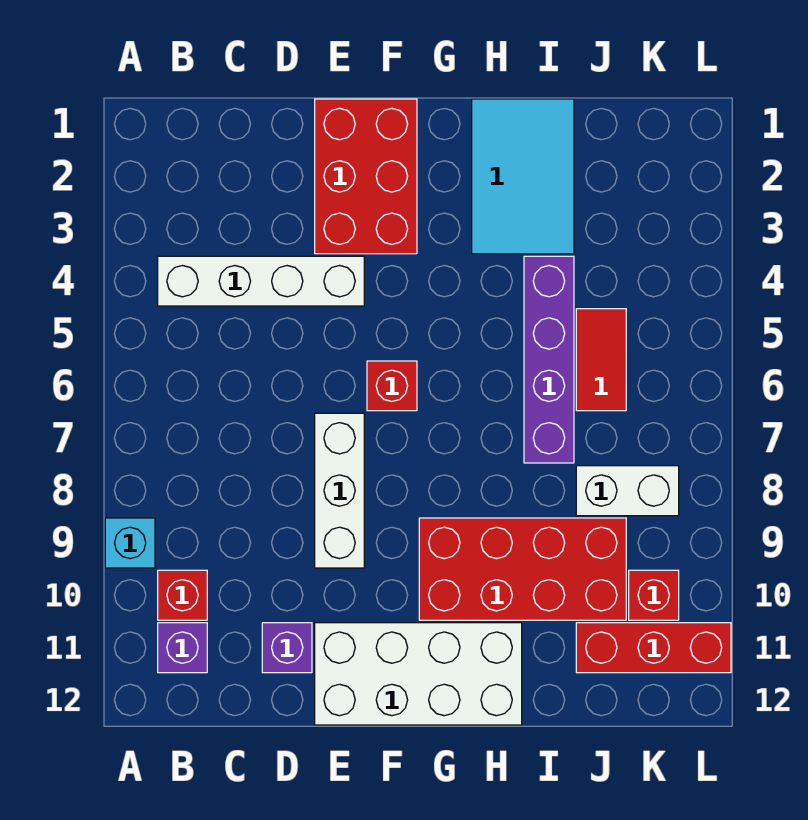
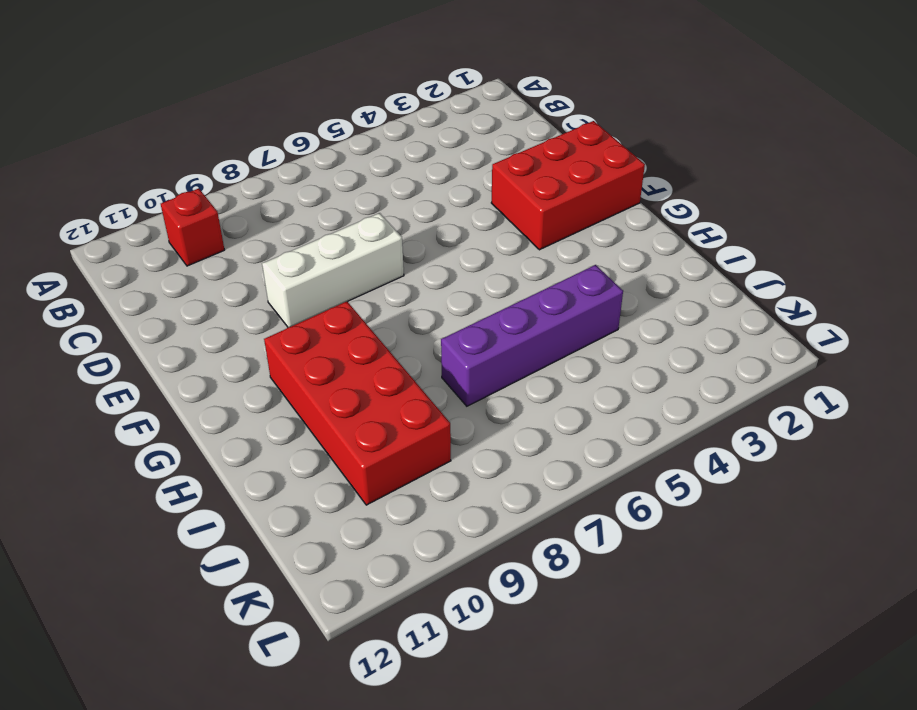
none -> cyan 1x1 brick [105,518,155,568]
none -> white 1x4 brick [158,256,364,306]
none -> purple 1x1 brick [158,623,207,673]

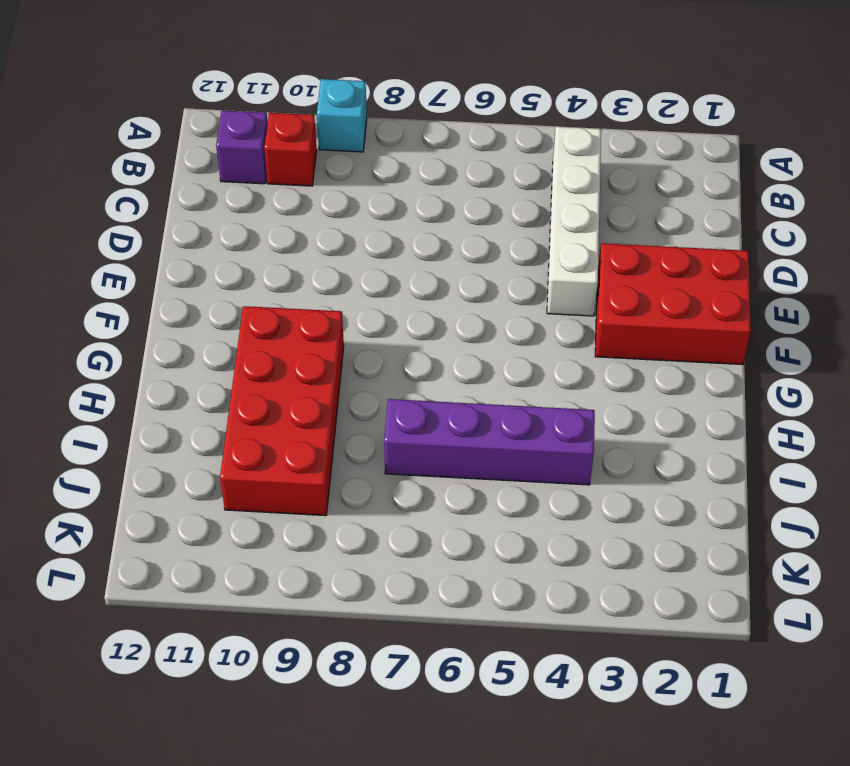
none -> purple 1x1 brick [262,623,312,673]
none -> white 1x3 brick [315,413,364,568]
none -> white 2x4 brick [315,623,522,725]

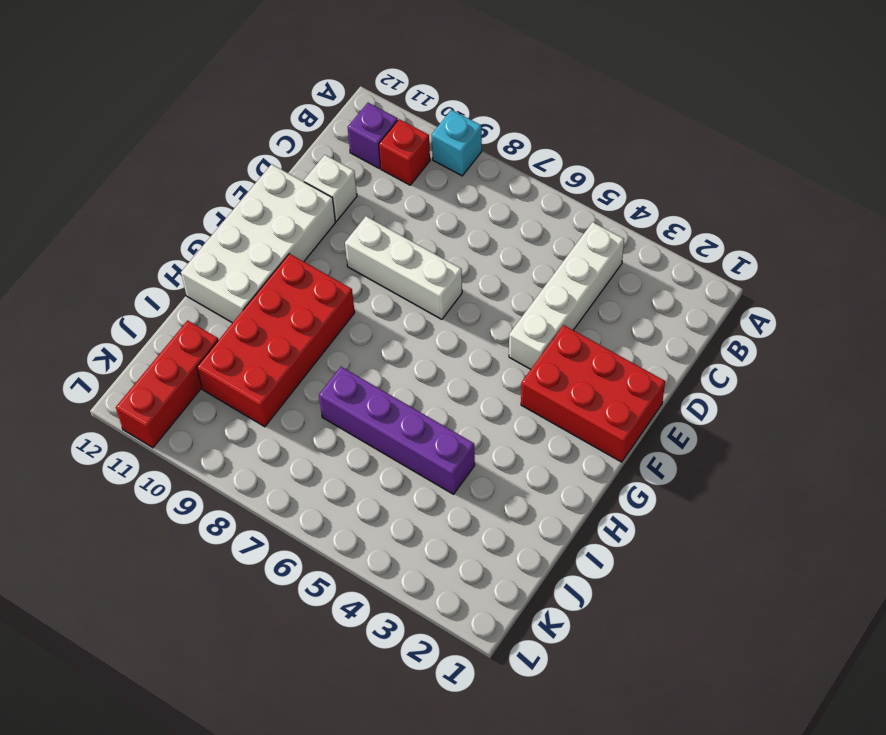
white 1x1 brick [304,155,357,221] -> purple 1x1 brick [262,623,312,673]
none -> red 1x1 brick [367,361,417,411]
none -> cyan 2x3 tile [472,99,574,254]
none -> red 1x2 tile [576,309,626,411]

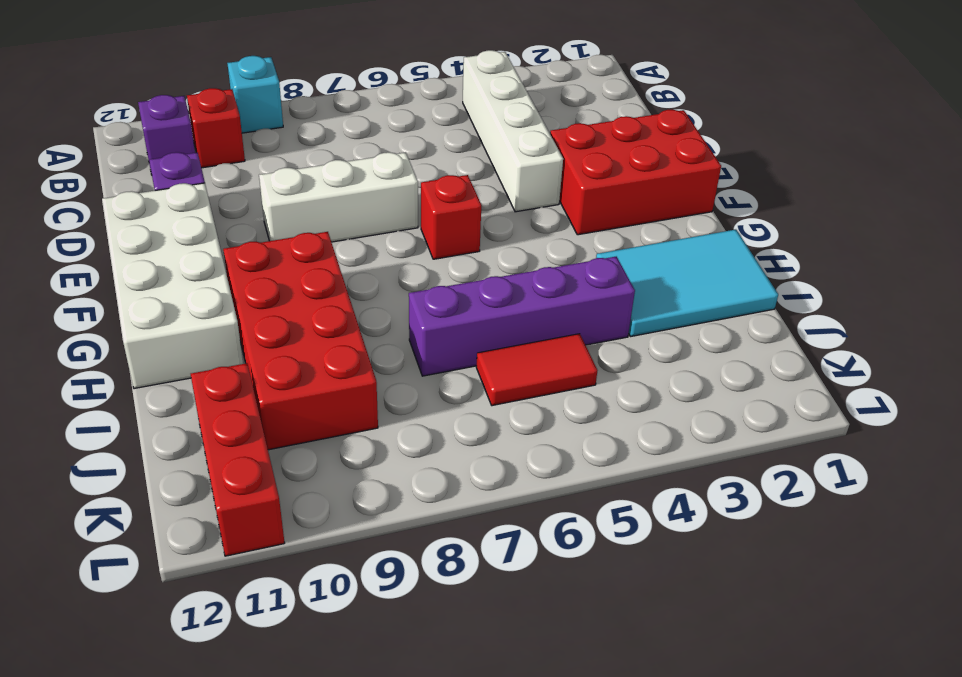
none -> white 1x2 brick [576,466,679,516]
none -> red 1x1 brick [629,570,679,620]

